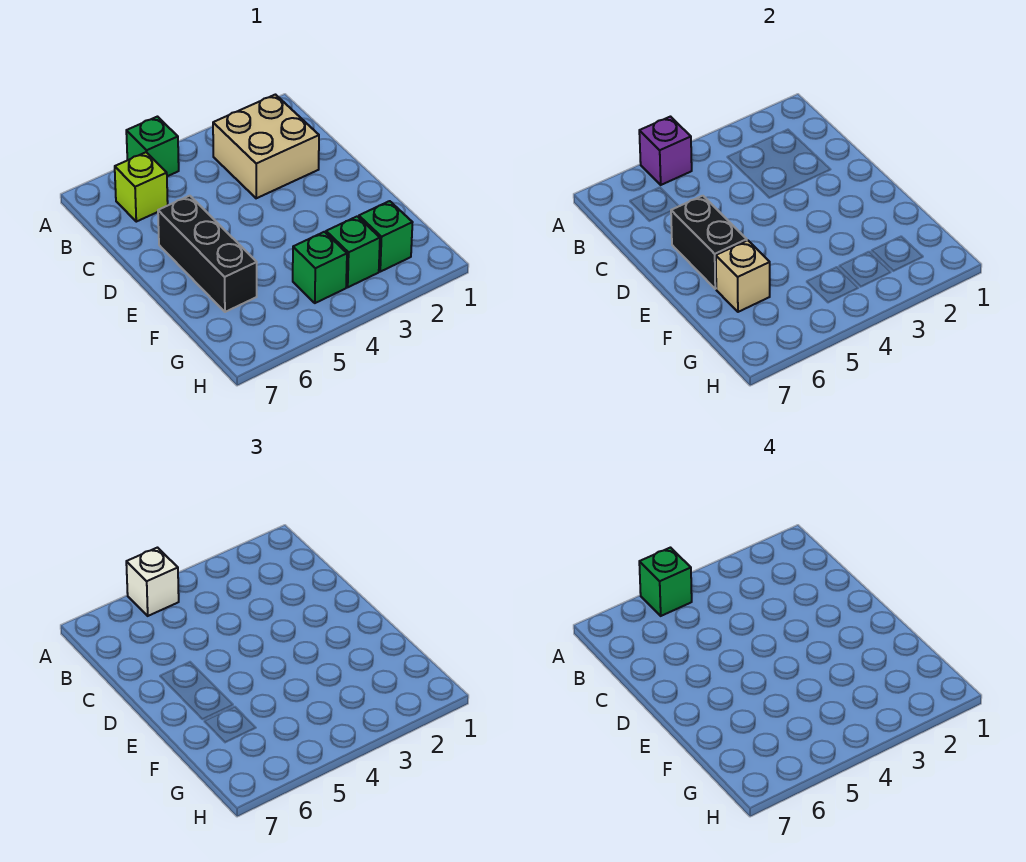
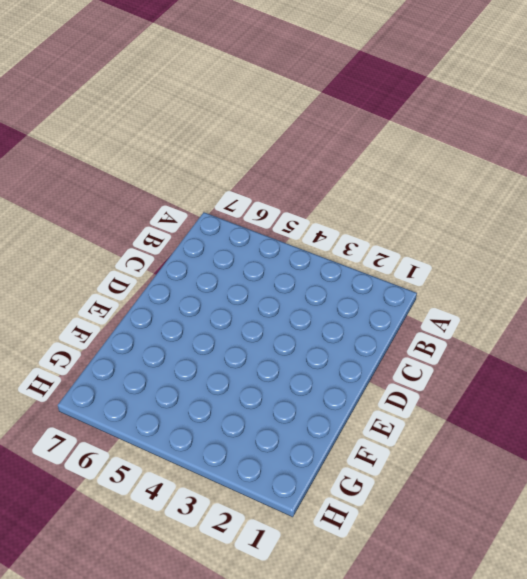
none -> green 1x1 brick [126,117,179,176]
none -> tan 2x2 brick [213,95,319,198]
none -> lime 1x1 brick [115,152,168,222]

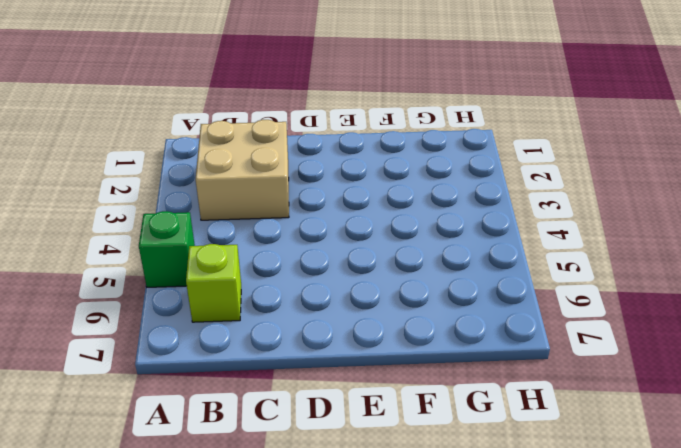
none -> black 1x3 brick [158,196,257,312]
none -> green 1x1 brick [359,201,413,272]
none -> green 1x1 brick [326,216,380,287]

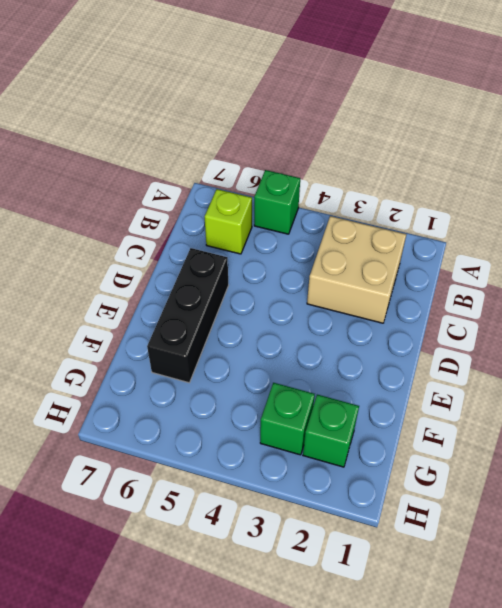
none -> green 1x1 brick [293,232,347,303]
none -> purple 1x1 brick [639,117,692,185]
none -> black 1x2 brick [671,196,747,289]

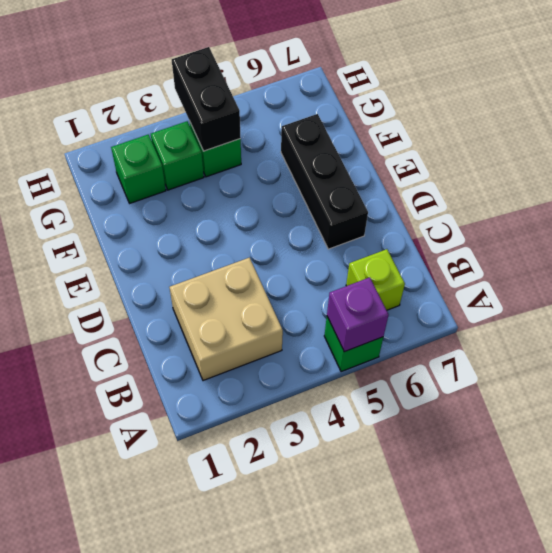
black 1x2 brick [172,47,241,151] -> black 1x2 brick moved to [671,196,747,289]
none -> tan 1x1 brick [716,240,770,312]
none -> white 1x1 brick [126,548,179,616]
none -> green 1x1 brick [639,548,692,616]

